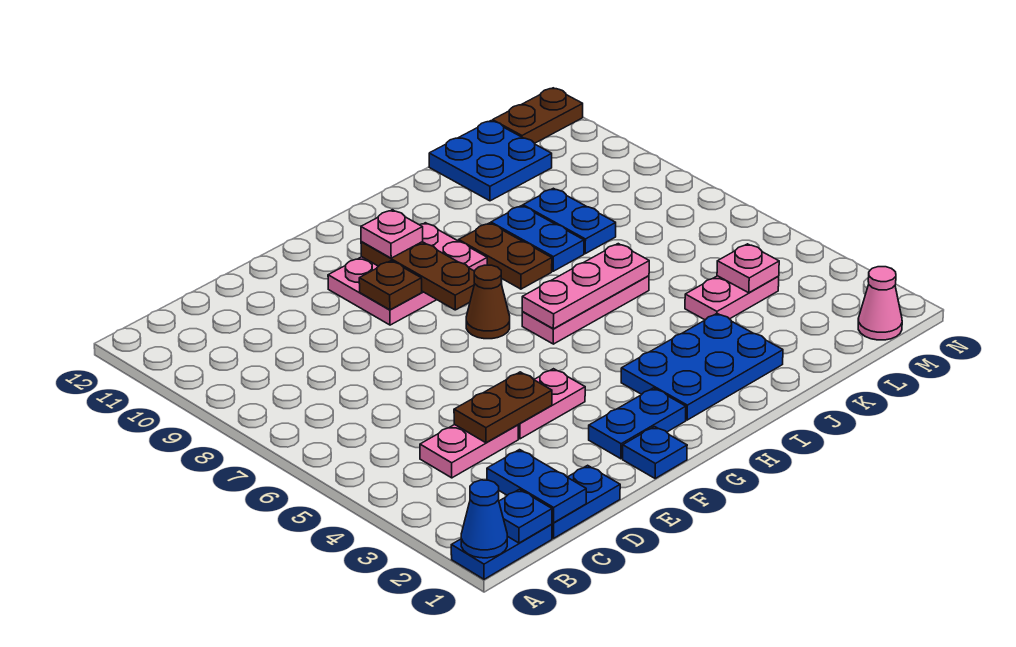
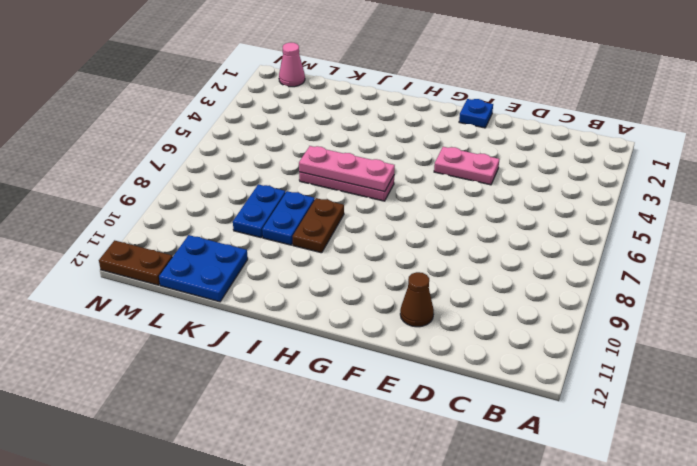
brown 1x1 cone [400,272,434,327] -> brown 1x1 cone moved to [466,265,510,339]
none -> blue 1x2 plate [451,524,552,579]
none -> blue 1x2 plate [552,465,620,538]
none -> pink 1x2 plate [420,425,518,478]

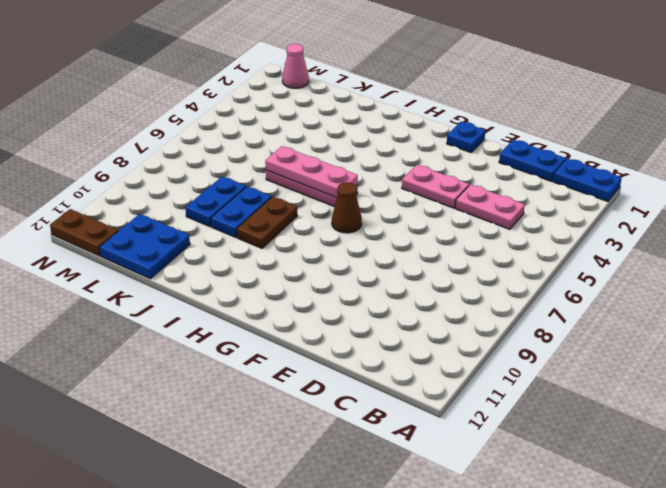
none -> blue 1x2 plate [589,388,686,459]
none -> pink 2x3 plate [328,223,487,325]
none -> blue 2x3 plate [621,314,783,420]

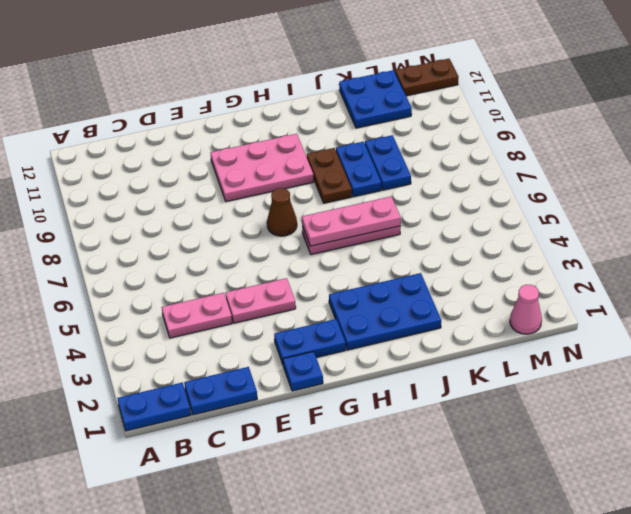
none -> pink 1x2 plate [685,276,779,320]
none -> blue 1x1 cone [461,480,507,558]
none -> blue 1x1 plate [499,489,552,543]

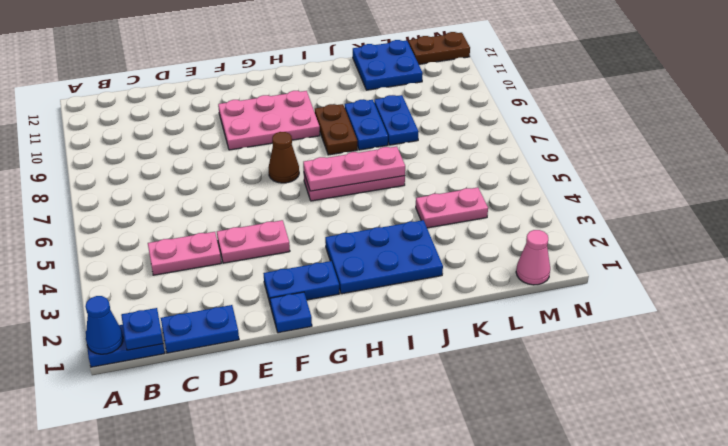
none -> blue 1x2 plate [487,450,586,523]
none -> brown 1x2 plate [454,372,552,443]
none -> brown 1x1 plate [359,261,422,310]

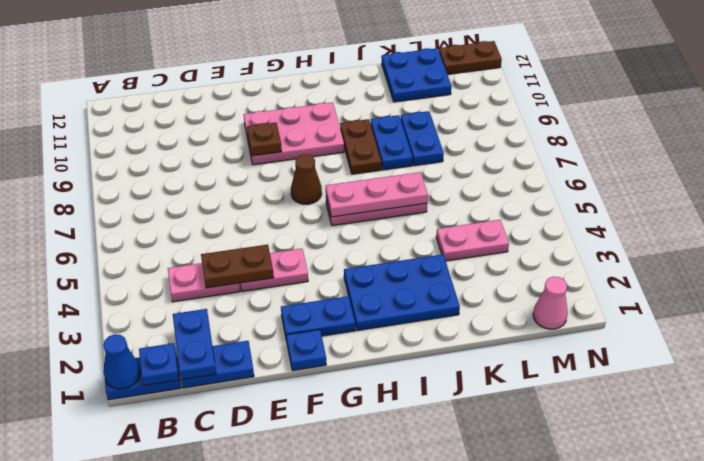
none -> brown 1x3 plate [361,242,475,310]
none -> pink 1x1 plate [717,244,779,293]
none -> pink 1x1 plate [361,210,423,258]

